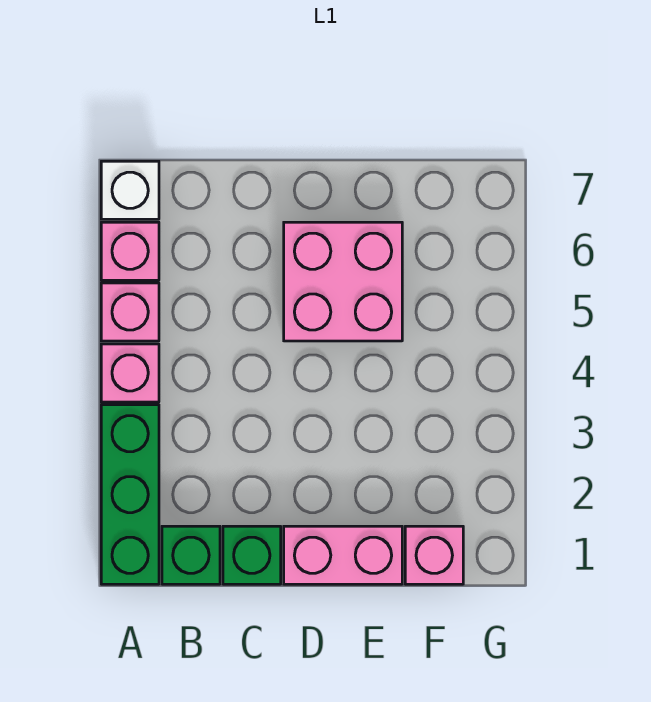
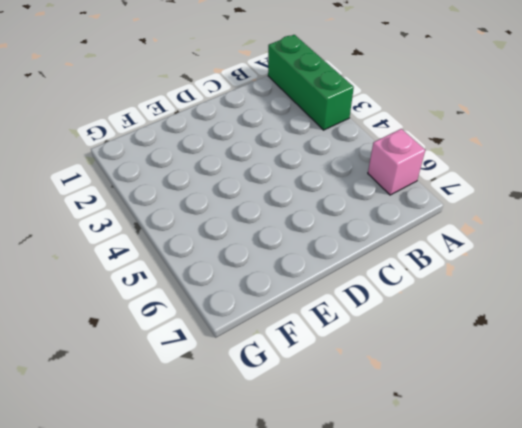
none -> pink 1x1 brick [101,344,159,402]
none -> pink 1x1 brick [101,283,159,341]

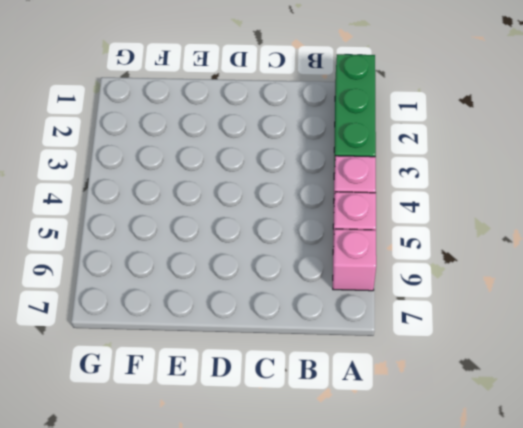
none -> white 1x1 brick [101,161,159,219]
none -> green 1x1 brick [162,526,220,584]

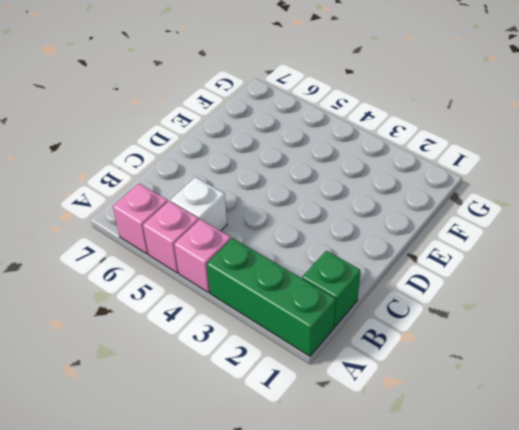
white 1x1 brick [170,177,227,231] -> white 1x1 brick moved to [101,161,159,219]
none -> green 1x1 brick [223,526,281,584]
none -> pink 1x2 brick [284,526,402,584]

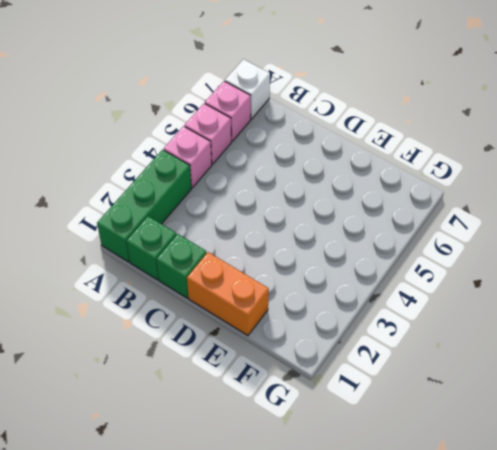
orange 1x2 brick [187,252,269,336] -> pink 1x2 brick [284,526,402,584]
none -> pink 2x2 brick [284,222,402,341]
none -> pink 1x1 brick [405,526,463,584]

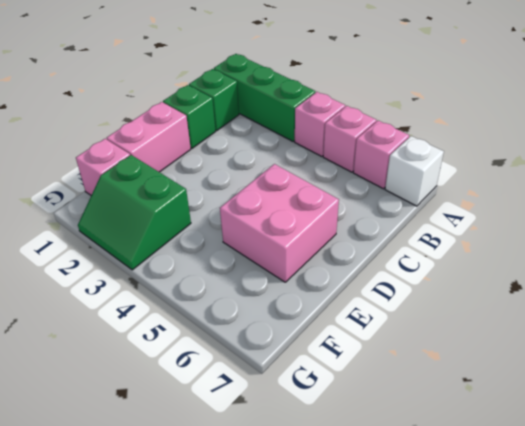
green 2x2 slope [78,155,191,270] -> none

